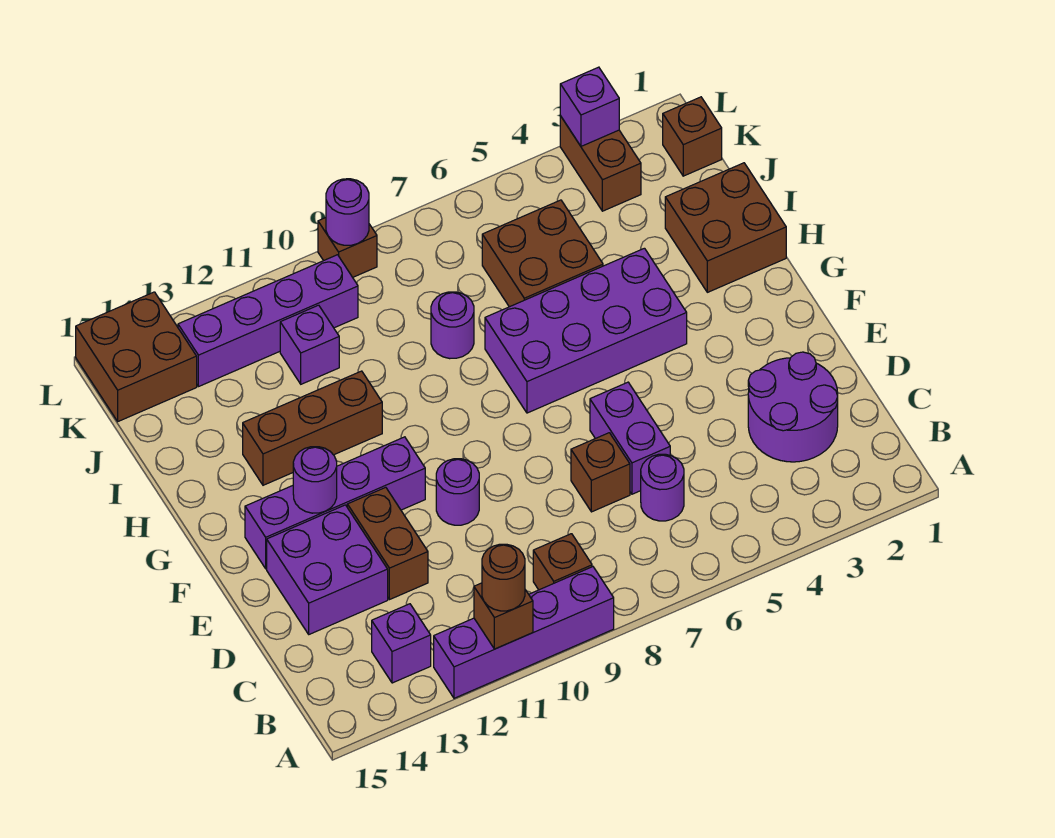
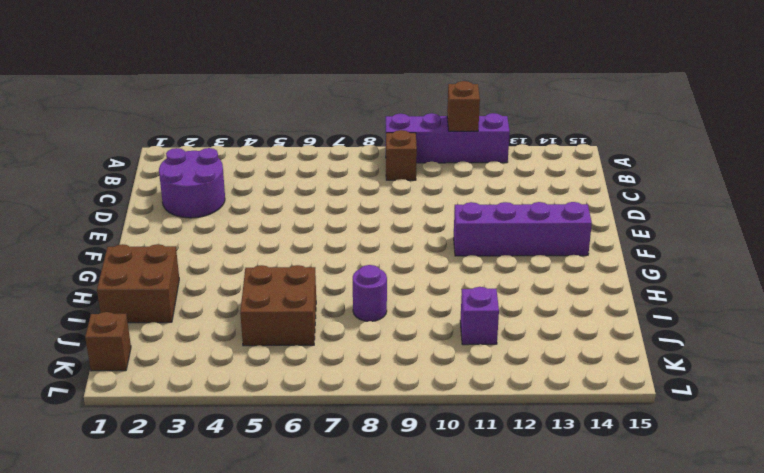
none -> purple 1x1 brick [372,604,431,683]
none -> purple 1x1 round brick [641,454,684,521]
none -> purple 1x2 brick [590,382,670,494]

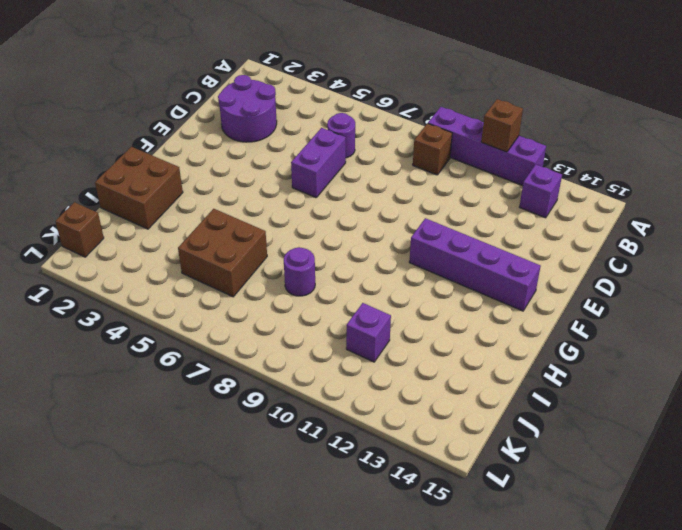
none -> brown 1x1 brick [571,433,630,512]
none -> brown 1x2 brick [347,487,428,600]
none -> purple 2x2 brick [267,505,388,634]

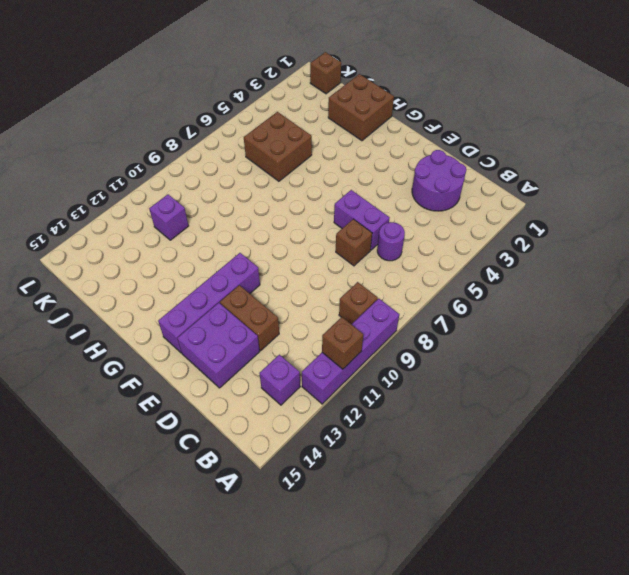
none -> purple 1x1 round brick [436,459,479,525]
none -> purple 2x4 brick [485,248,687,413]
none -> brown 1x3 brick [243,371,382,485]

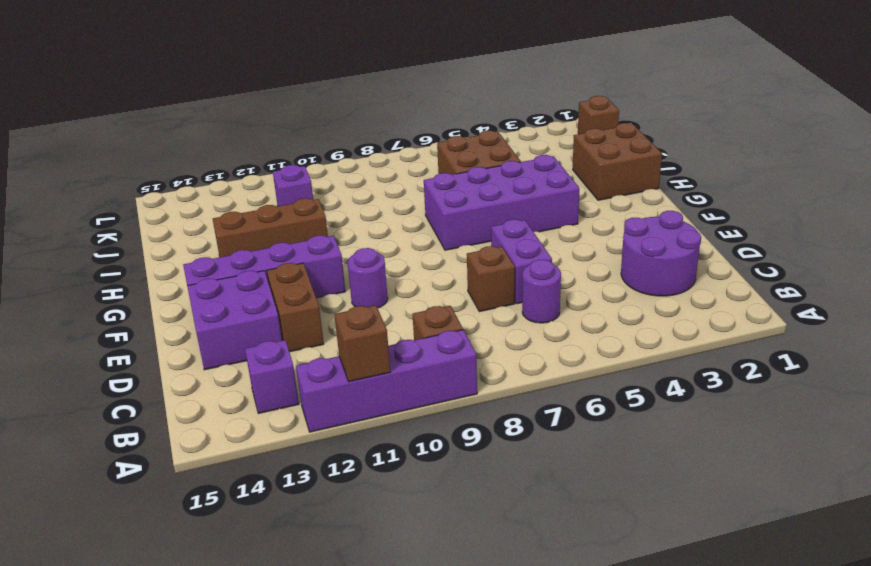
none -> purple 1x1 round brick [431,292,474,359]
none -> brown 1x2 brick [560,116,641,211]
none -> purple 1x4 brick [178,255,358,387]

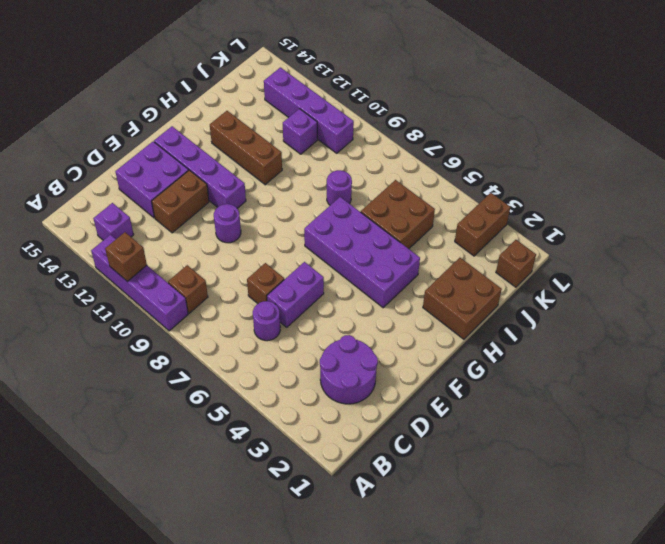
none -> brown 2x2 brick [76,292,197,421]
none -> brown 1x1 brick [318,218,377,277]
none -> purple 1x1 round brick [293,447,337,513]

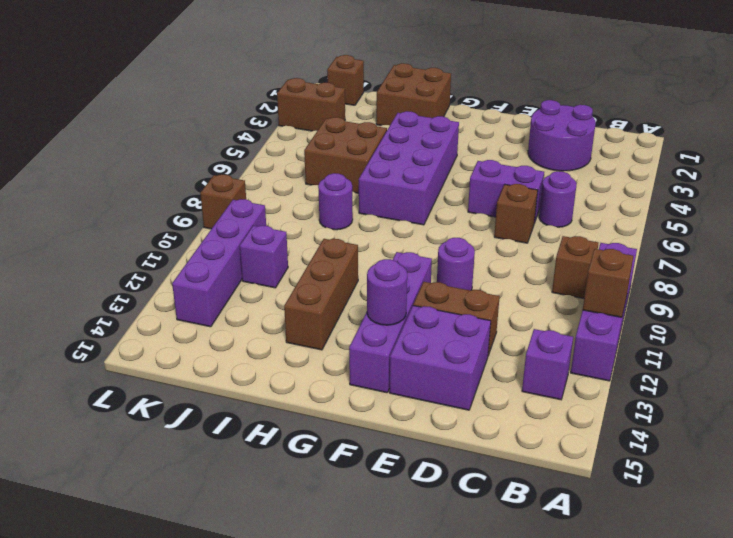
none -> brown 2x2 brick [76,292,197,421]
none -> purple 1x1 brick [560,67,619,146]
none -> purple 1x1 round brick [326,179,369,245]

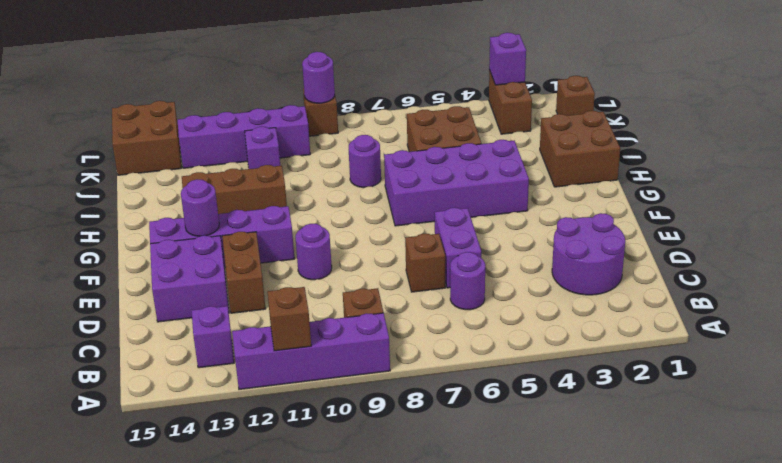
none -> brown 1x1 round brick [482,544,525,611]

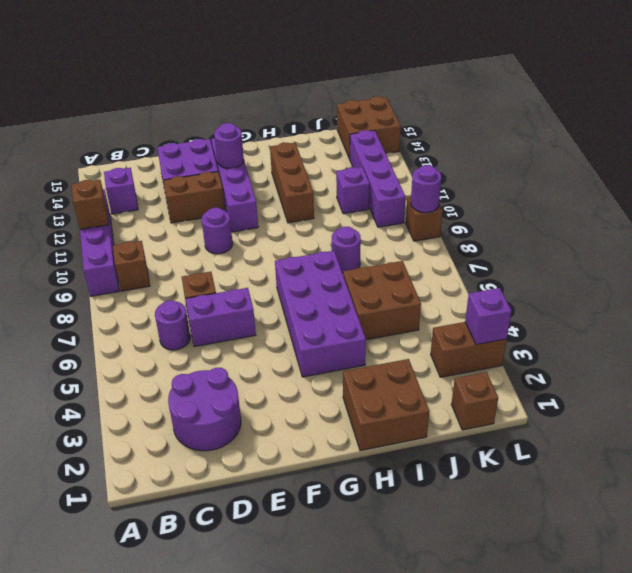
none -> brown 1x1 round brick [482,544,525,611]

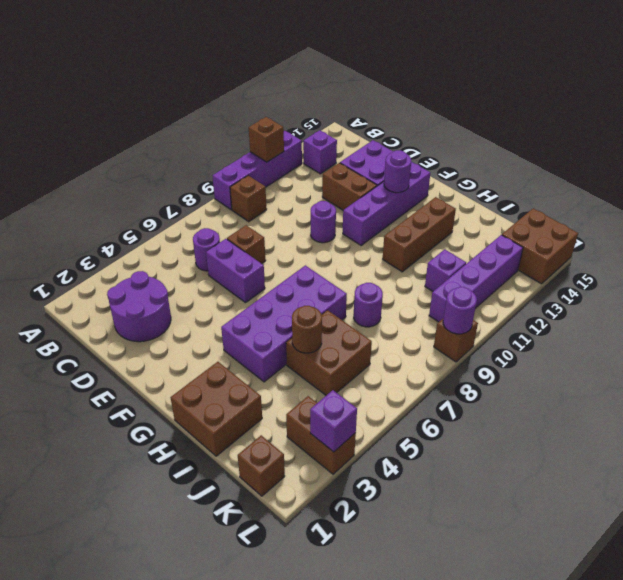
brown 1x1 round brick [292,306,322,353] -> brown 1x1 round brick moved to [482,544,525,611]

